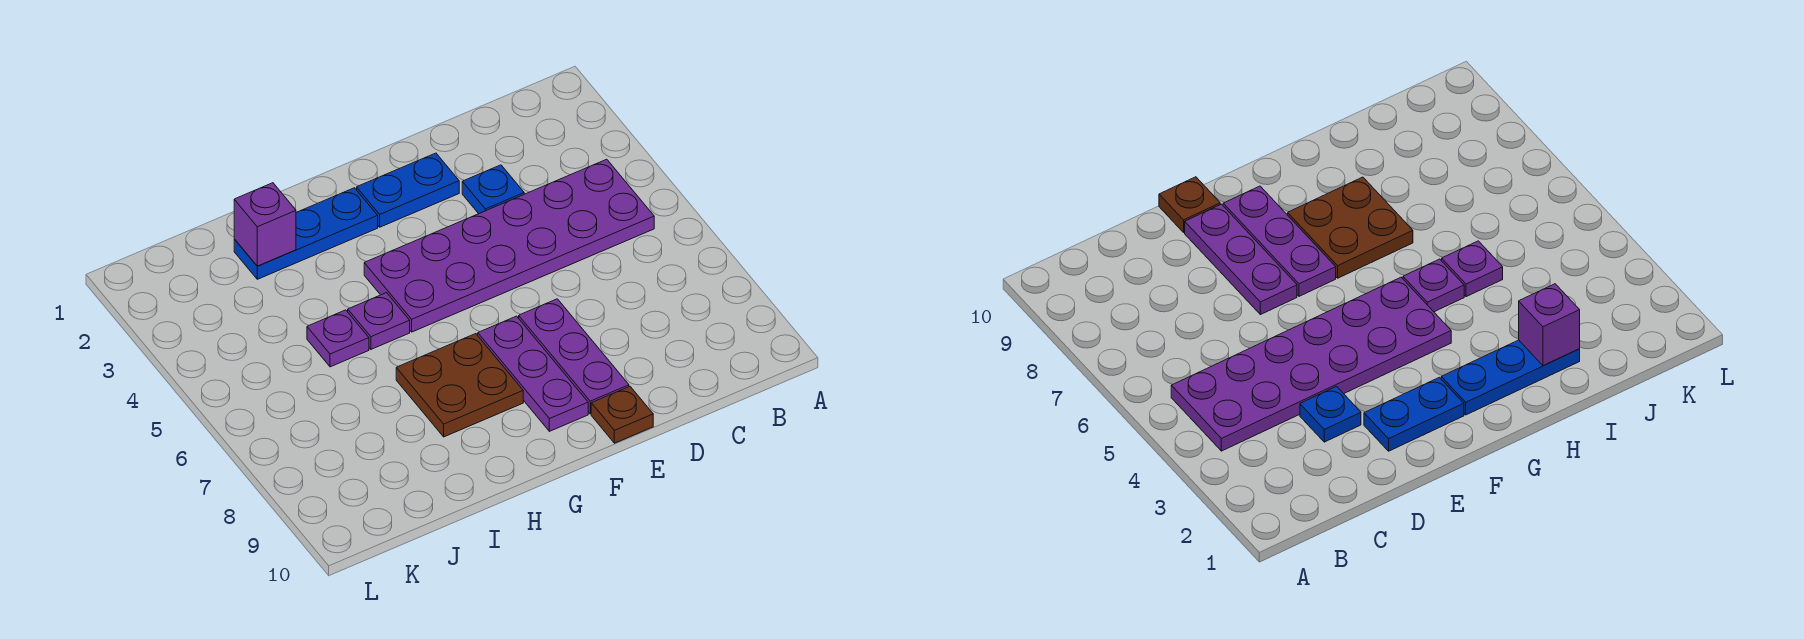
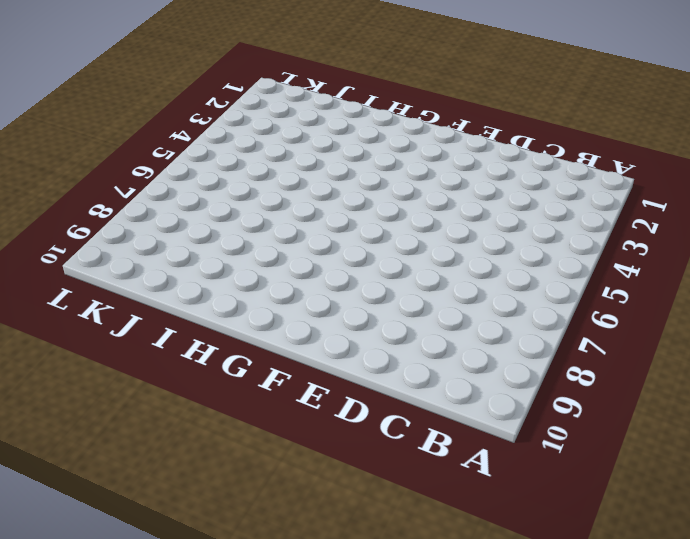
none -> purple 2x6 plate [364,159,654,332]
none -> blue 1x1 plate [462,165,524,214]

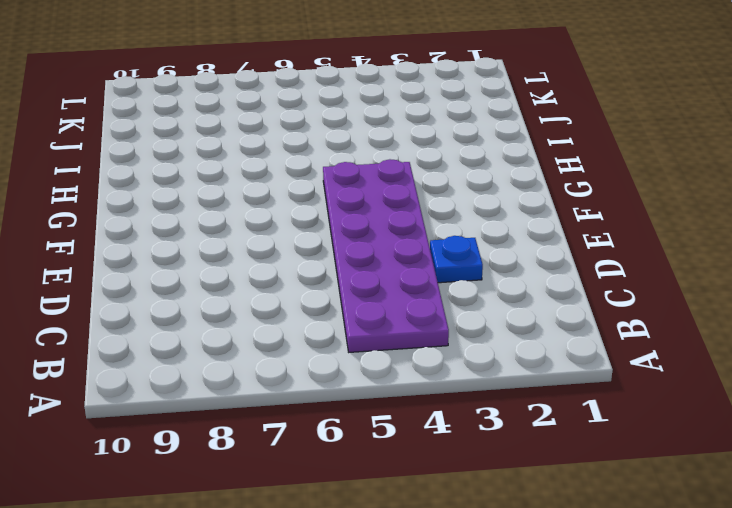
none -> blue 1x2 plate [357,153,459,227]
none -> purple 1x3 plate [519,299,629,414]

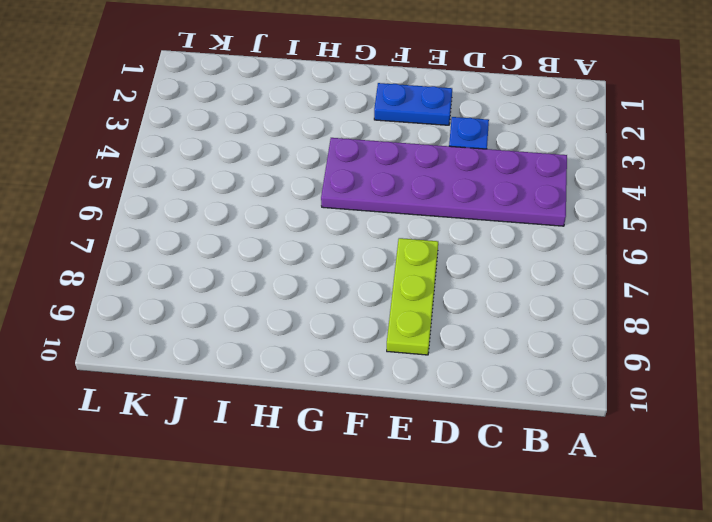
lime 1x3 plate [387,238,438,355] -> purple 1x3 plate [519,299,629,414]
none -> brown 1x1 plate [591,387,653,443]
none -> purple 1x3 plate [478,316,588,431]

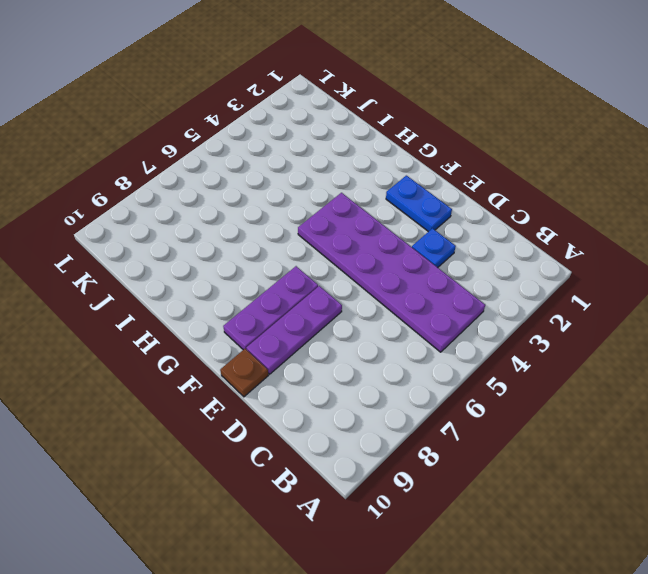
none -> blue 1x3 plate [234,188,378,279]
none -> brown 2x2 plate [396,334,523,437]

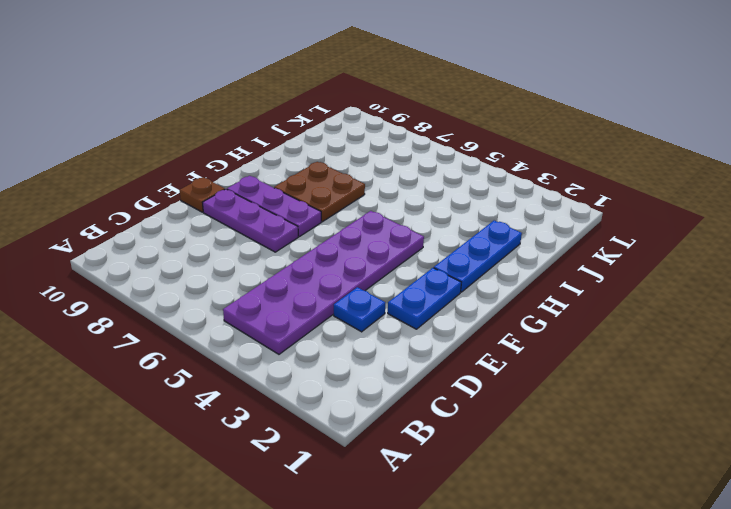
none -> purple 1x1 plate [348,293,410,349]
none -> purple 1x1 plate [307,310,369,367]

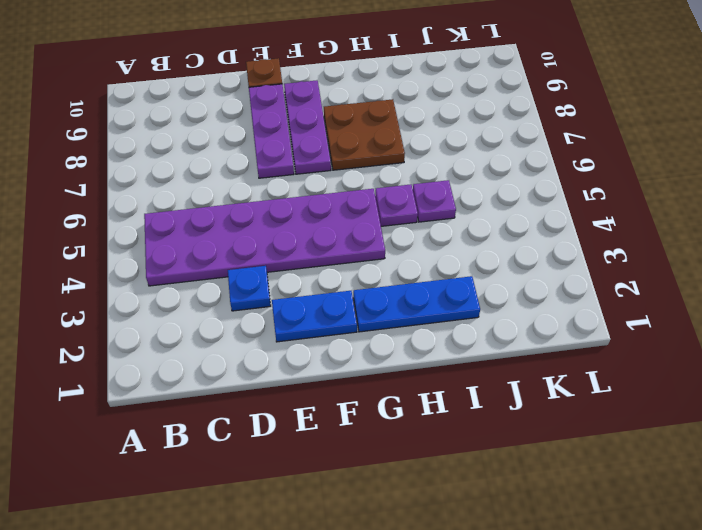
none -> purple 1x1 brick [234,183,296,266]

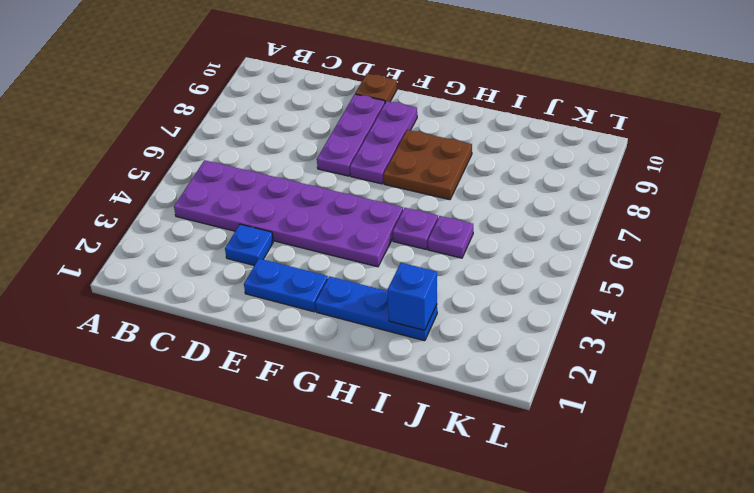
blue 1x1 brick [388,263,437,330] -> purple 1x1 brick [234,183,296,266]

